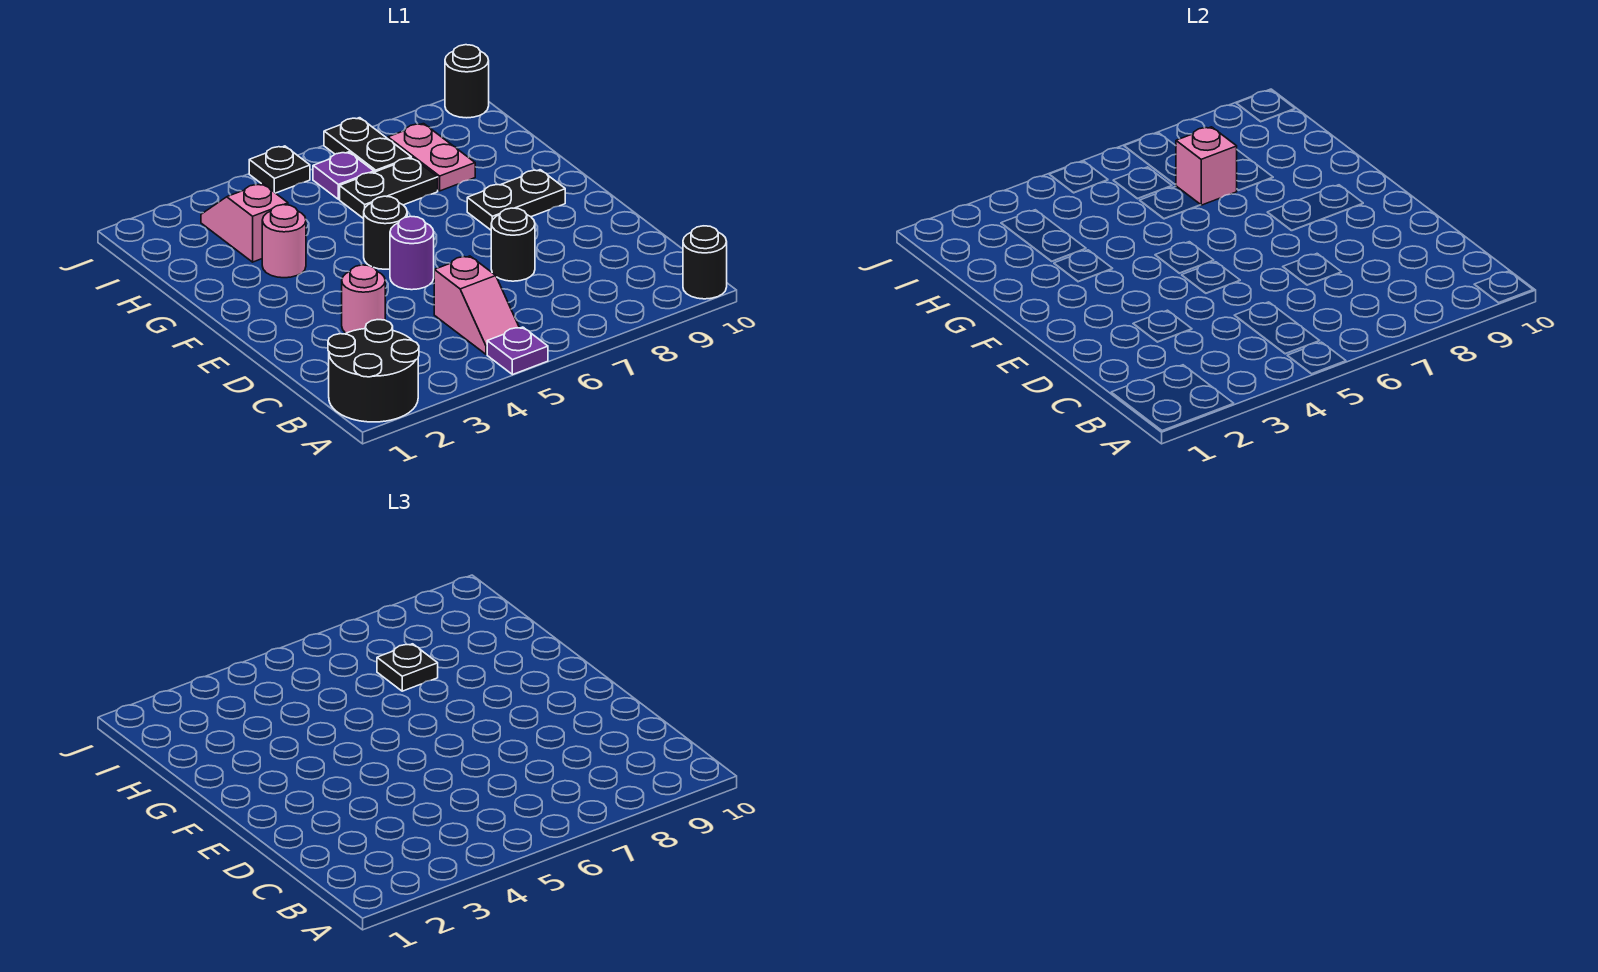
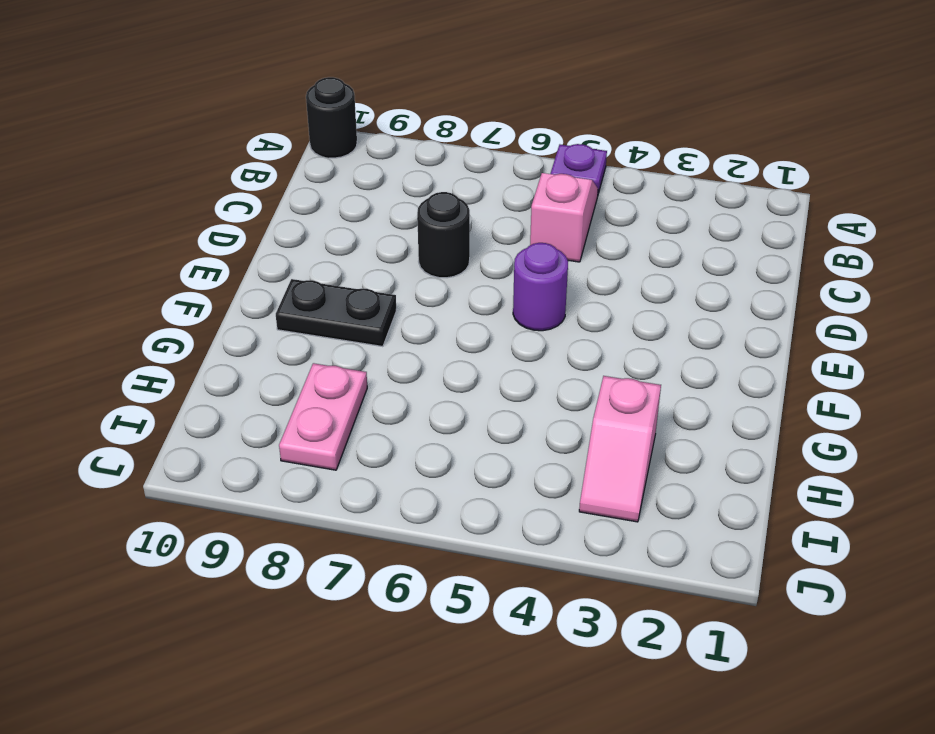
none -> black 2x2 round brick [328,320,419,422]
none -> pink 1x1 round brick [342,265,385,333]
none -> black 1x1 round brick [364,196,407,269]

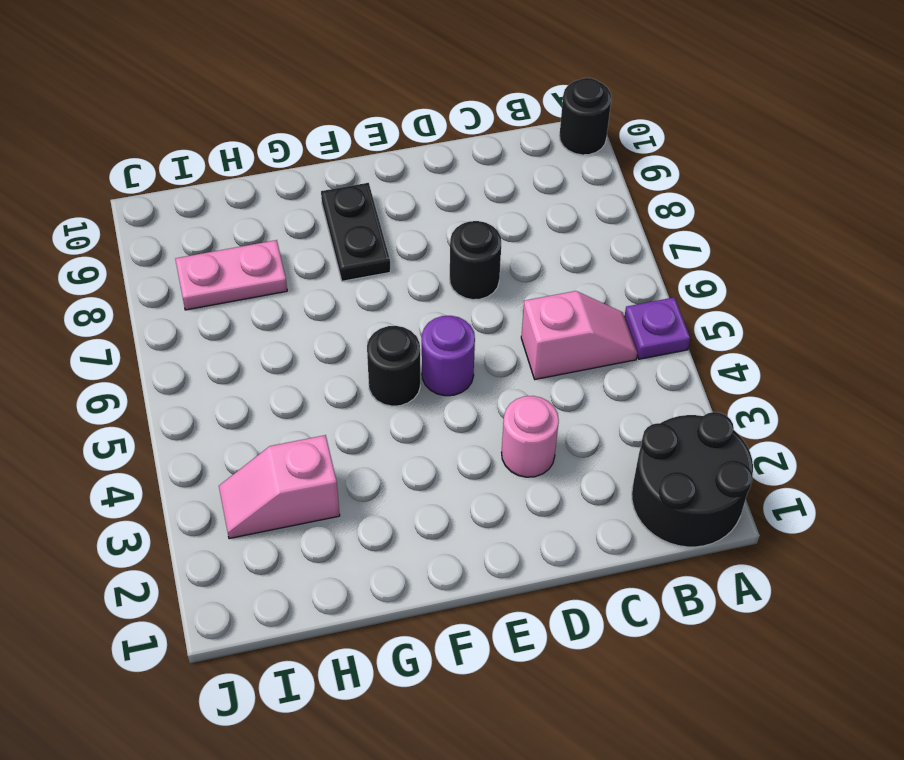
none -> pink 1x1 round brick [262,205,306,278]
none -> black 1x2 plate [340,158,438,219]
none -> purple 1x1 plate [313,152,374,199]

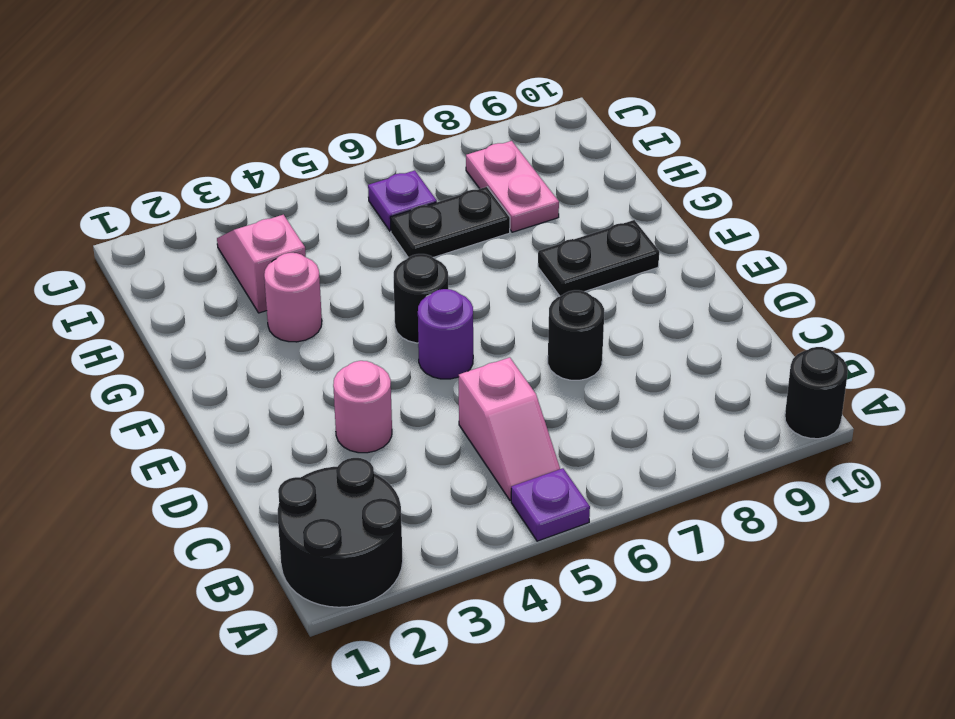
none -> black 1x2 plate [324,118,411,172]
none -> black 1x1 plate [249,146,310,193]
none -> black 1x1 round brick [445,45,489,118]

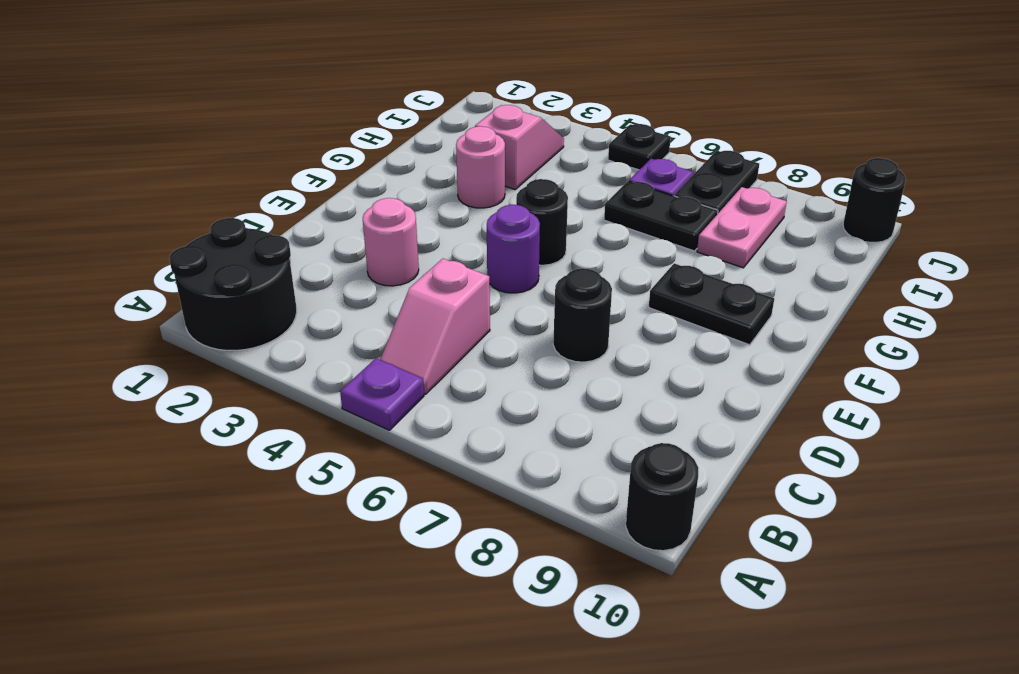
none -> pink 1x1 brick [1176,127,1237,205]
none -> black 1x1 plate [377,644,438,691]

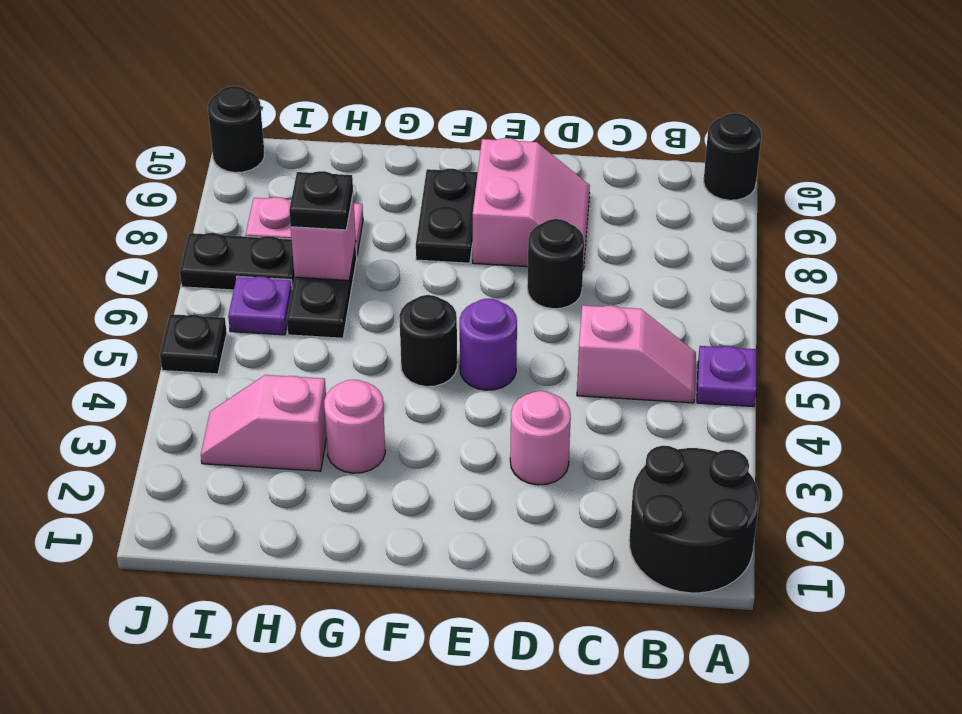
pink 2x2 slope [473,138,590,270] -> none

